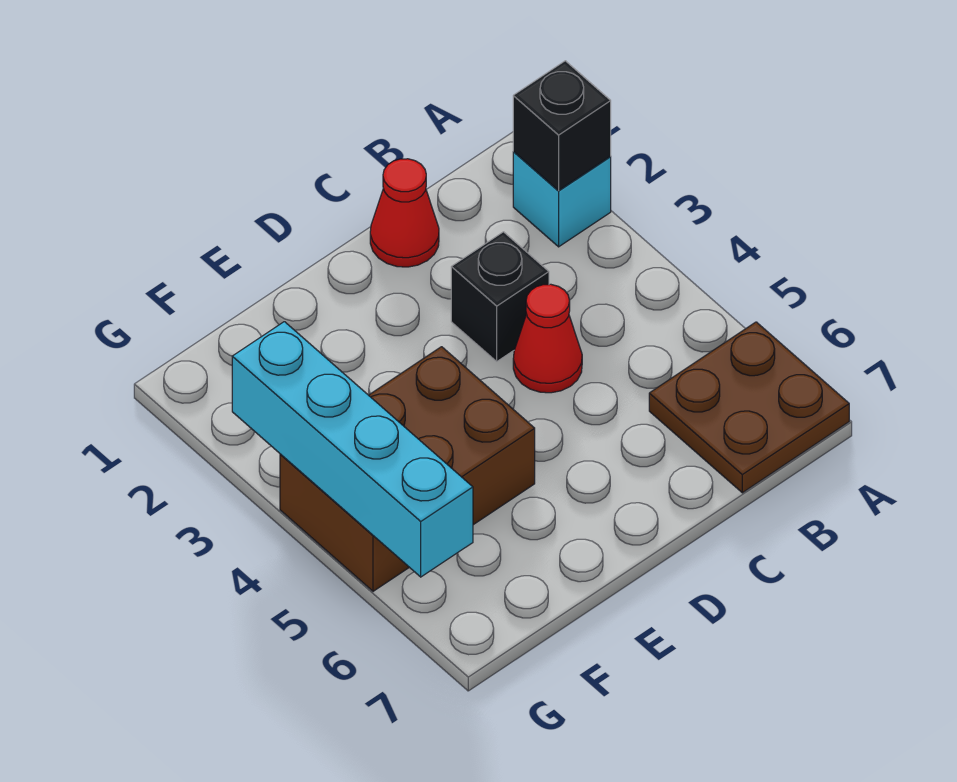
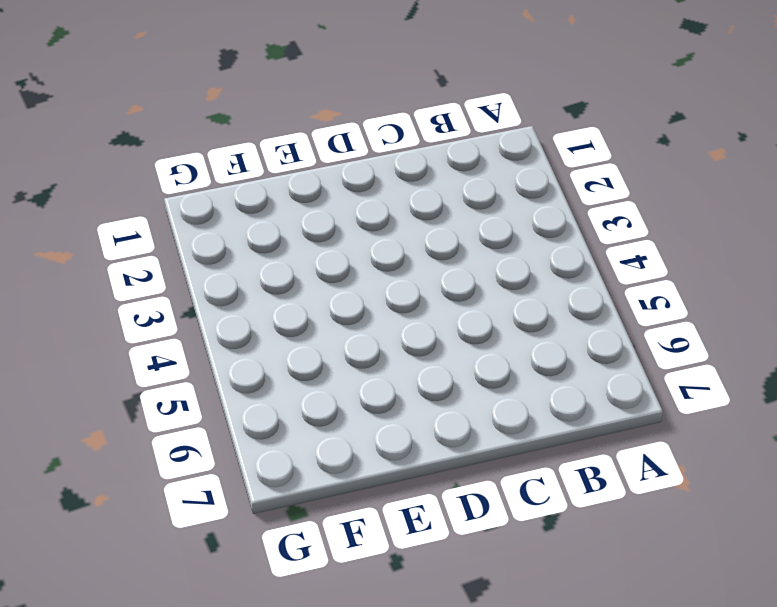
none -> cyan 1x1 brick [513,151,611,247]
none -> brown 2x2 plate [649,322,849,493]

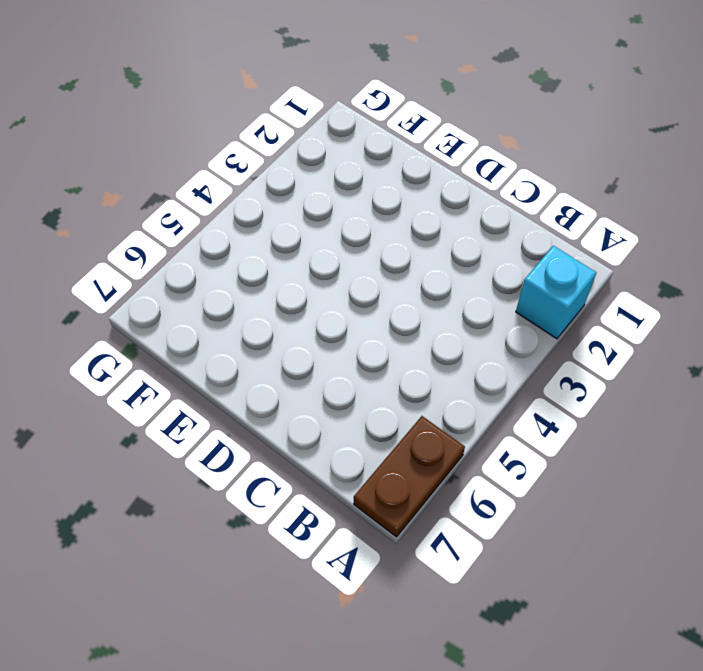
brown 1x2 plate [354,416,465,537] -> brown 2x2 plate [649,322,849,493]
none -> red 1x1 cone [370,159,439,267]
none -> black 1x1 brick [451,232,549,361]

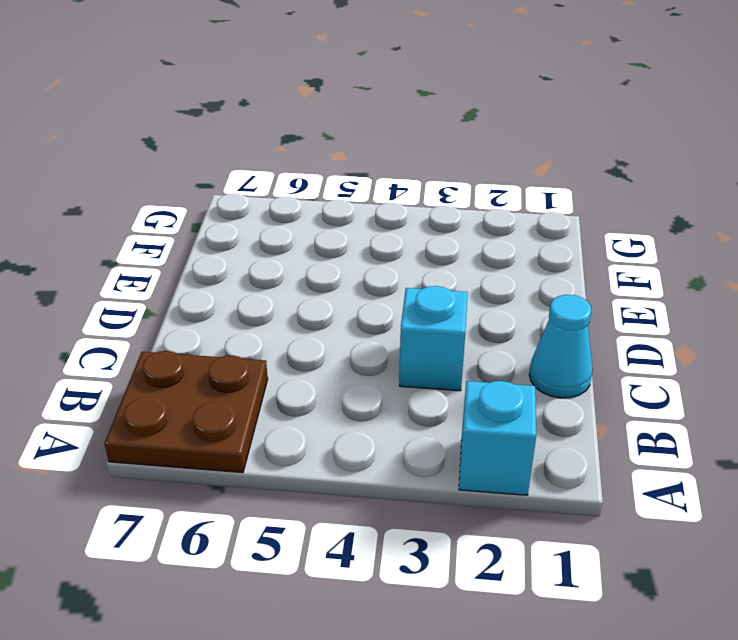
cyan 1x1 cone [529,295,593,398] -> red 1x1 cone [370,159,439,267]
cyan 1x1 brick [399,286,468,391] -> black 1x1 brick [451,232,549,361]
none -> red 1x1 cone [513,284,582,393]
none -> brown 2x3 brick [280,347,535,591]

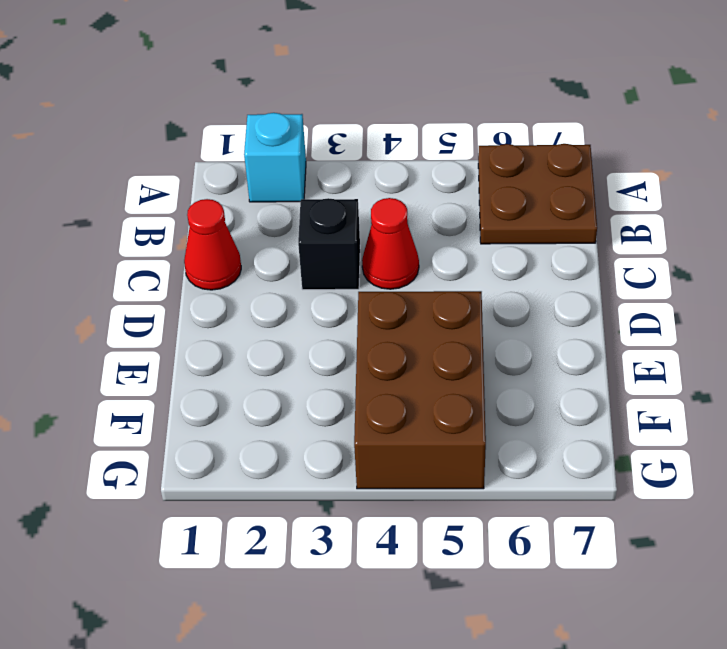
none -> black 1x1 brick [513,61,611,190]
none -> cyan 1x4 brick [232,322,473,577]

